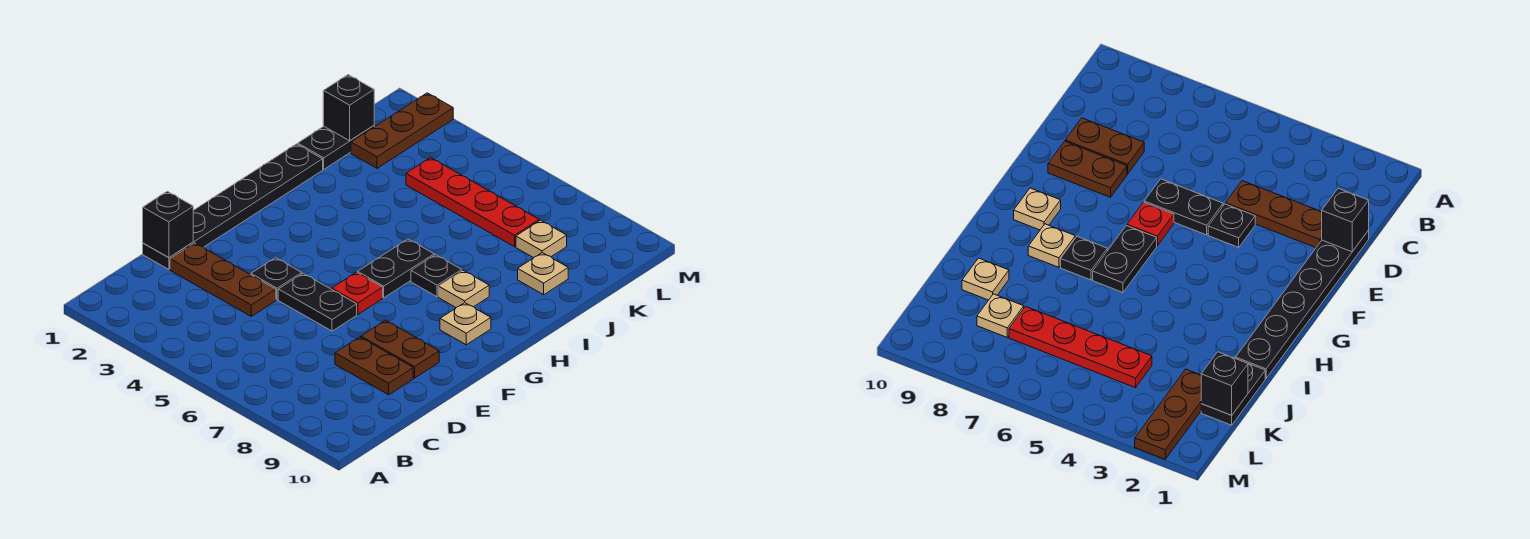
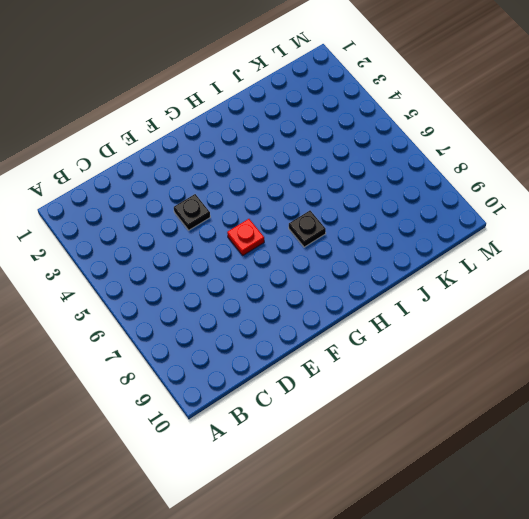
none -> black 1x6 plate [143,144,323,269]
none -> brown 1x3 plate [170,243,276,316]
none -> brown 1x2 plate [335,337,413,395]

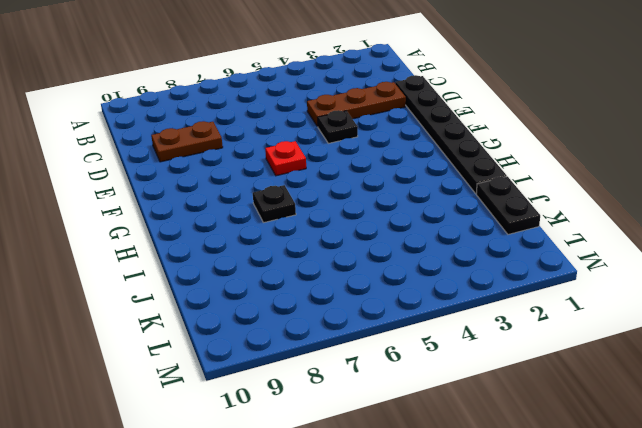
none -> black 1x2 plate [278,273,357,331]
none -> brown 1x2 plate [361,320,439,378]
none -> black 1x2 plate [358,239,434,298]

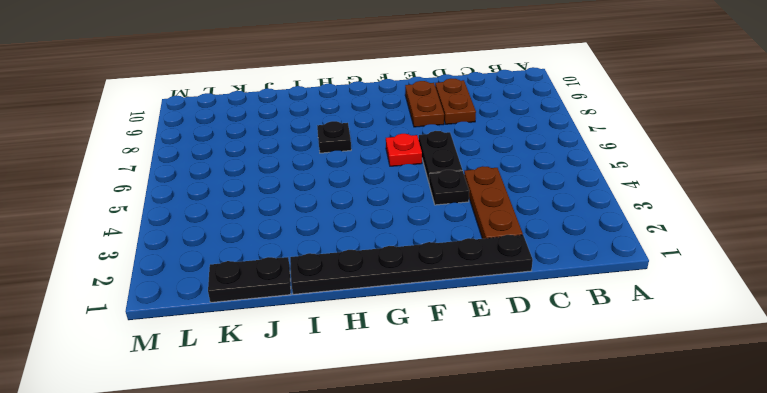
none -> black 1x2 plate [358,239,434,298]
none -> tan 1x1 plate [440,303,491,345]
none -> tan 1x1 plate [438,270,489,308]

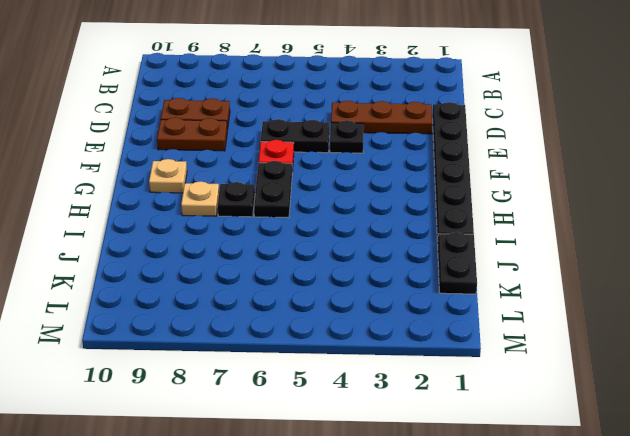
none -> tan 1x1 plate [518,253,568,295]
none -> brown 1x3 plate [351,93,453,168]
none -> red 1x4 plate [406,158,539,247]

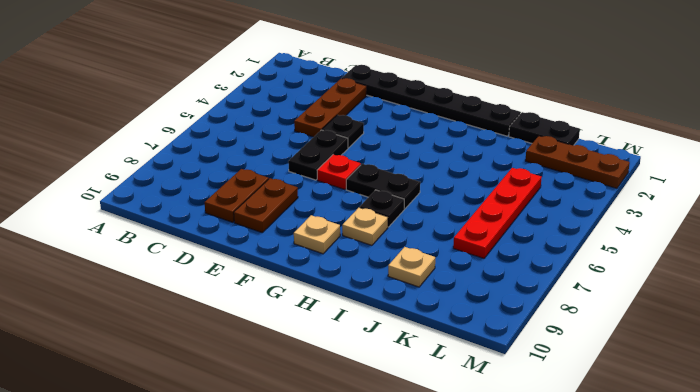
none -> tan 1x1 plate [516,220,567,258]
none -> black 1x1 brick [143,191,193,257]
none -> black 1x1 brick [323,75,374,141]

